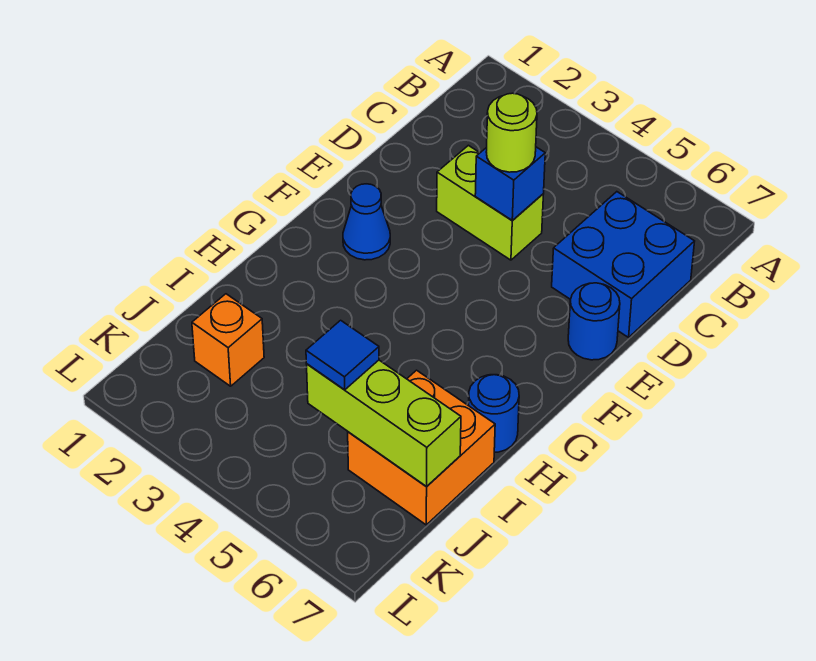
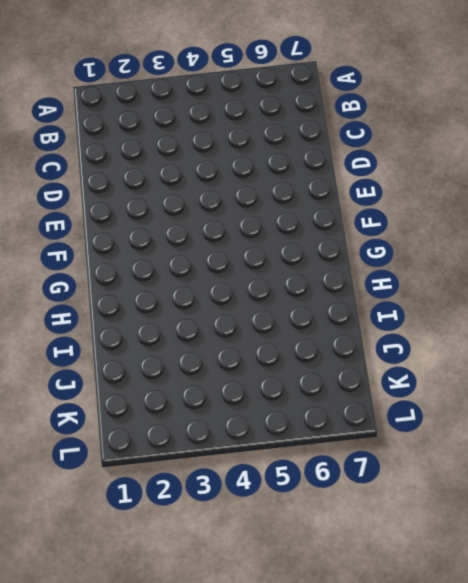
none -> blue 2x2 brick [552,192,695,337]
none -> lime 1x2 brick [437,145,543,260]

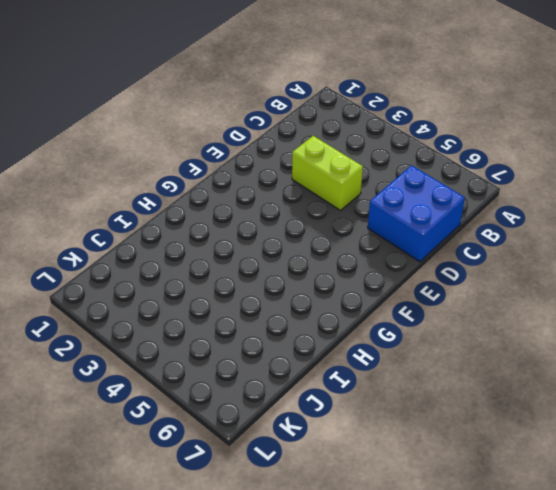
none -> blue 1x1 round brick [568,283,620,360]
none -> blue 1x1 cone [343,184,390,260]

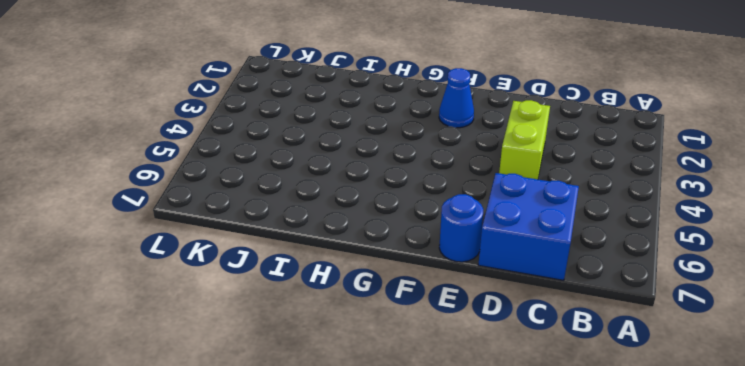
none -> blue 1x1 round brick [468,375,519,452]
none -> orange 2x2 brick [348,370,495,525]

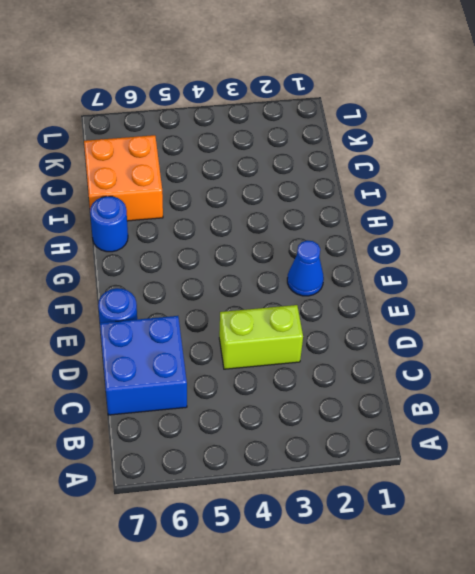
none -> orange 1x1 brick [192,294,264,386]
none -> blue 1x1 brick [475,147,545,221]

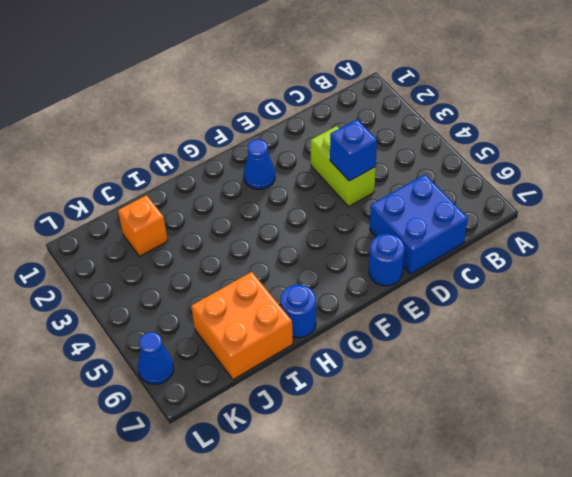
blue 1x1 cone [138,332,174,384] -> none
none -> lime 1x3 brick [307,360,461,486]
none -> lime 1x1 round brick [486,93,537,172]

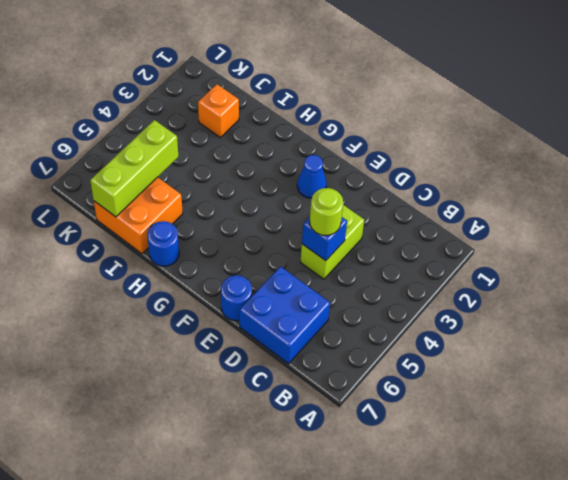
none -> blue 1x1 tile [306,320,379,390]

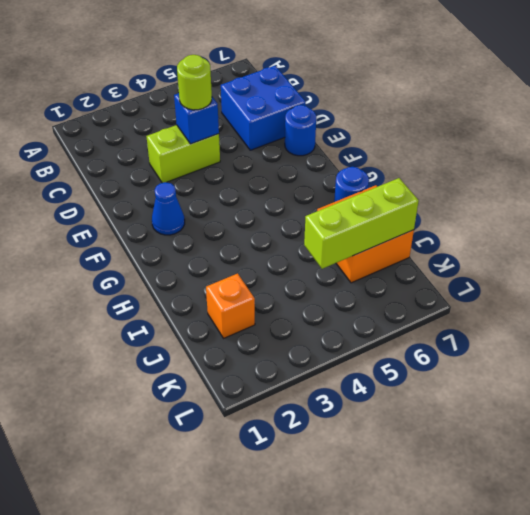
none -> blue 1x1 tile [306,320,379,390]

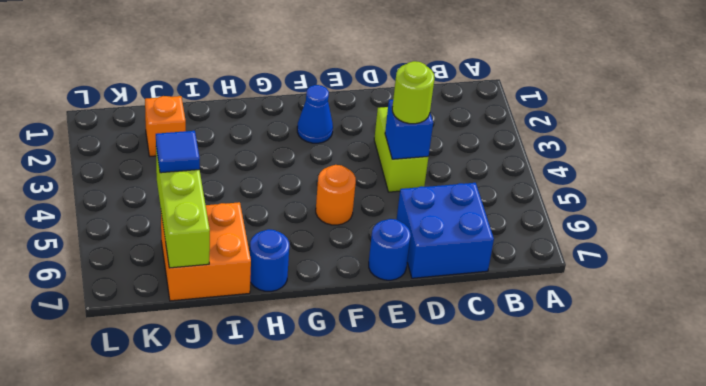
orange 1x1 round brick [316,165,356,225] -> none

